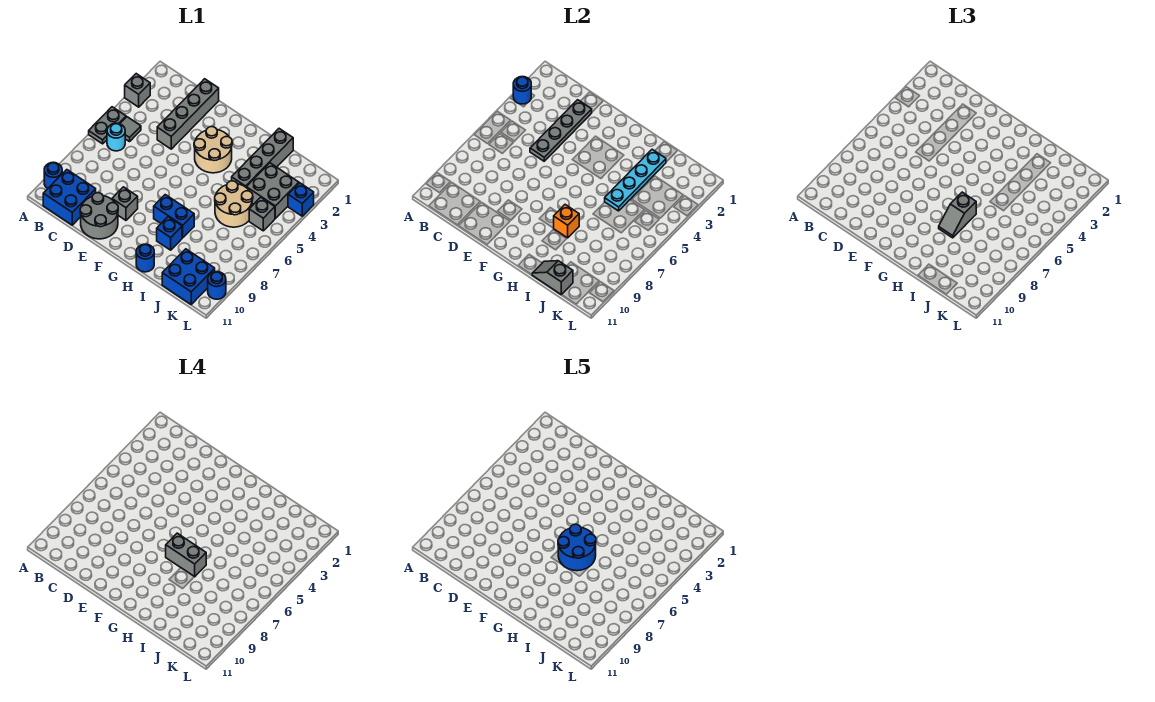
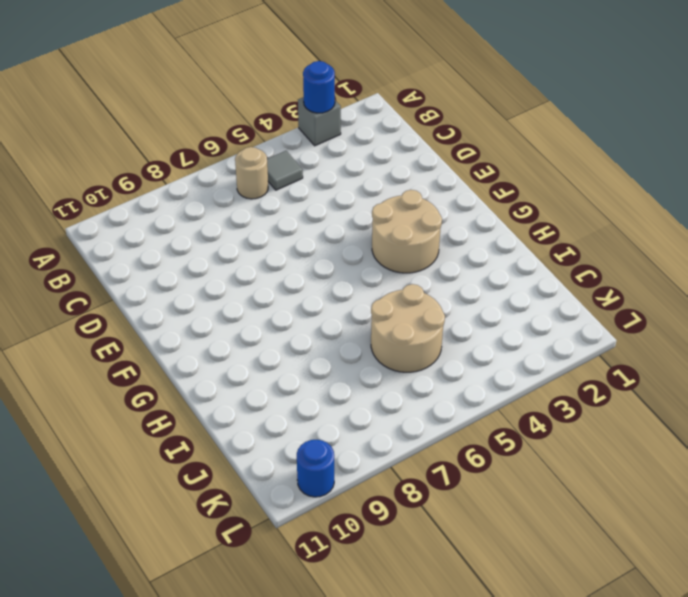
tan 1x1 round brick [235,147,268,199] -> cyan 1x1 round brick [107,123,125,151]
none -> grey 1x2 plate [89,107,126,144]
none -> blue 1x1 round brick [44,162,62,189]
none -> blue 2x2 brick [43,170,96,225]

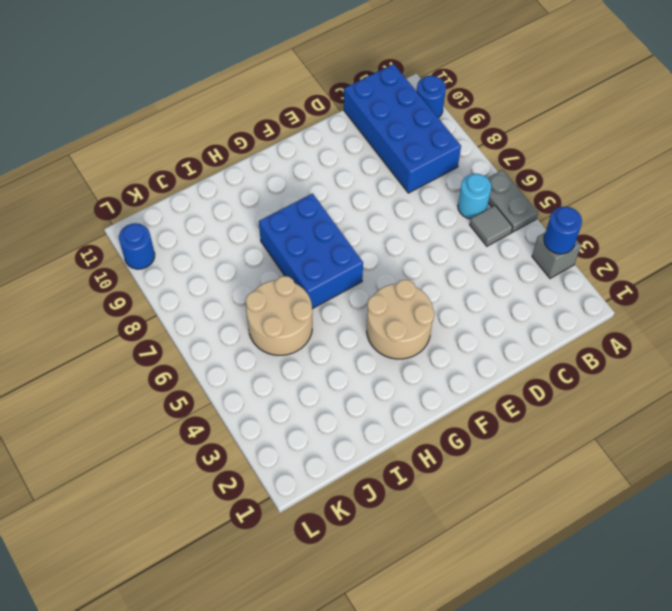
blue 2x4 brick [344,64,461,193] -> blue 2x2 brick [43,170,96,225]
blue 2x3 brick [259,194,363,309] -> blue 1x2 brick [154,195,194,238]
none -> grey 1x4 brick [157,79,219,149]
none -> grey 2x2 round brick [80,193,118,239]
none -> grey 1x1 brick [112,187,138,220]

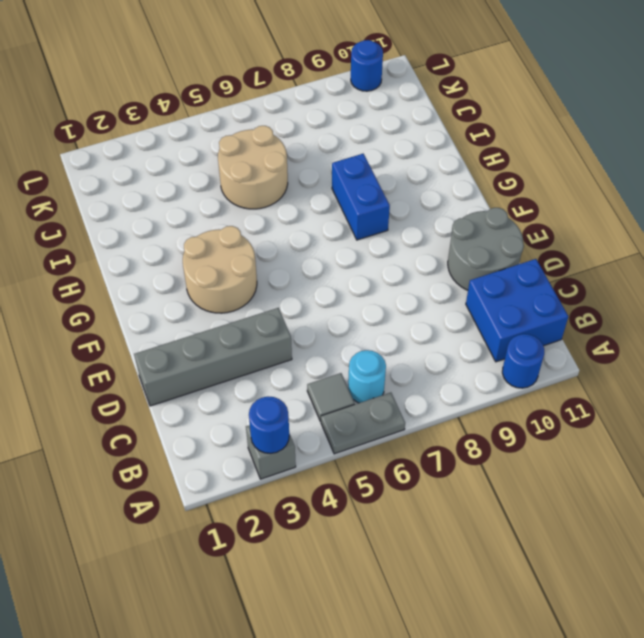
none -> grey 1x1 brick [112,187,138,220]
none -> blue 1x1 brick [157,217,182,250]
none -> blue 1x1 round brick [136,244,154,272]

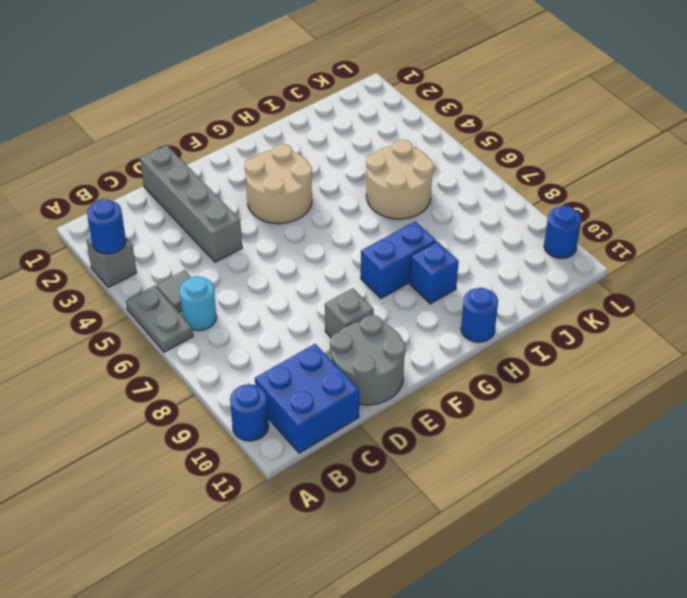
none -> grey 1x4 brick [232,129,293,187]
none -> grey 2x2 brick [246,163,299,218]
none -> blue 2x2 brick [162,249,215,304]

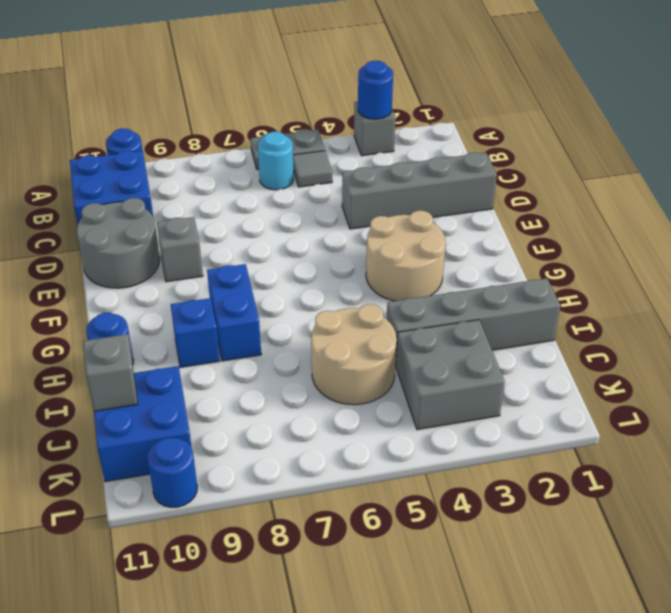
none -> grey 1x1 brick [249,197,275,231]
none -> blue 1x1 brick [288,183,314,216]
none -> grey 1x4 plate [530,100,592,161]

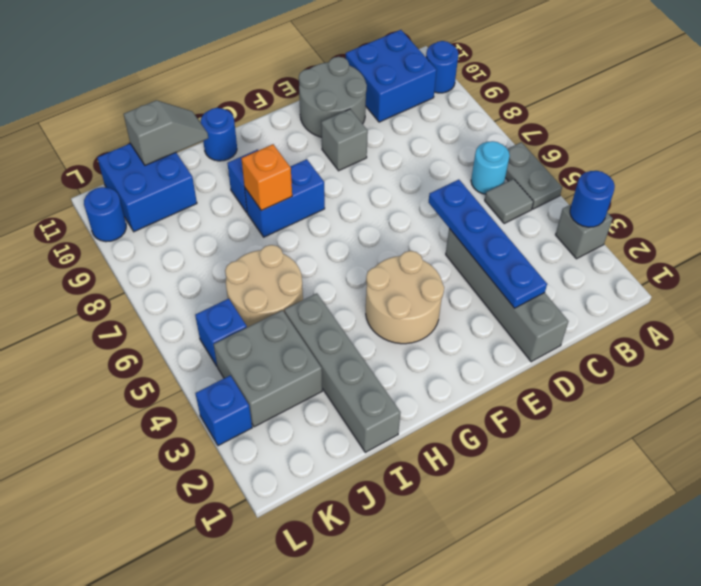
blue 1x4 plate [429,180,547,308] -> grey 1x4 plate [530,100,592,161]
blue 1x1 brick [195,299,247,366] -> grey 1x1 brick [249,197,275,231]
none -> cyan 1x4 plate [605,149,666,211]
none -> grey 1x2 slope [939,192,976,238]
none -> grey 1x2 brick [166,533,206,577]

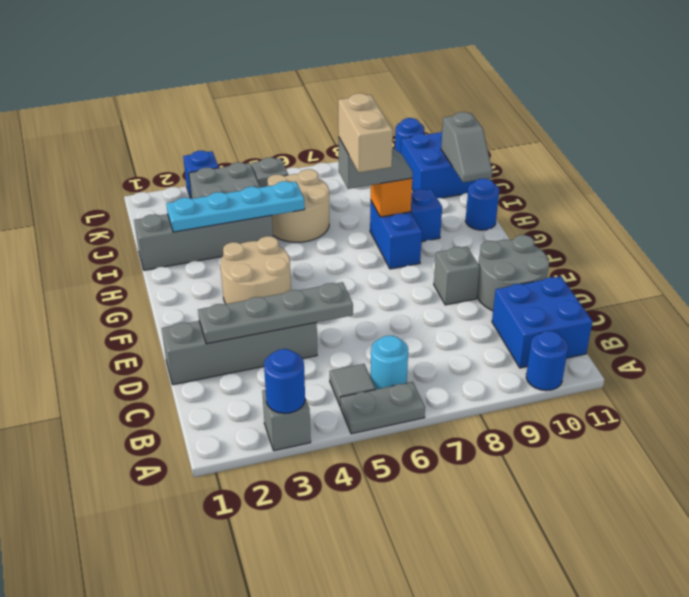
tan 1x2 brick [338,93,393,173] -> grey 1x2 brick [166,533,206,577]
none -> blue 2x2 round brick [558,524,596,571]

